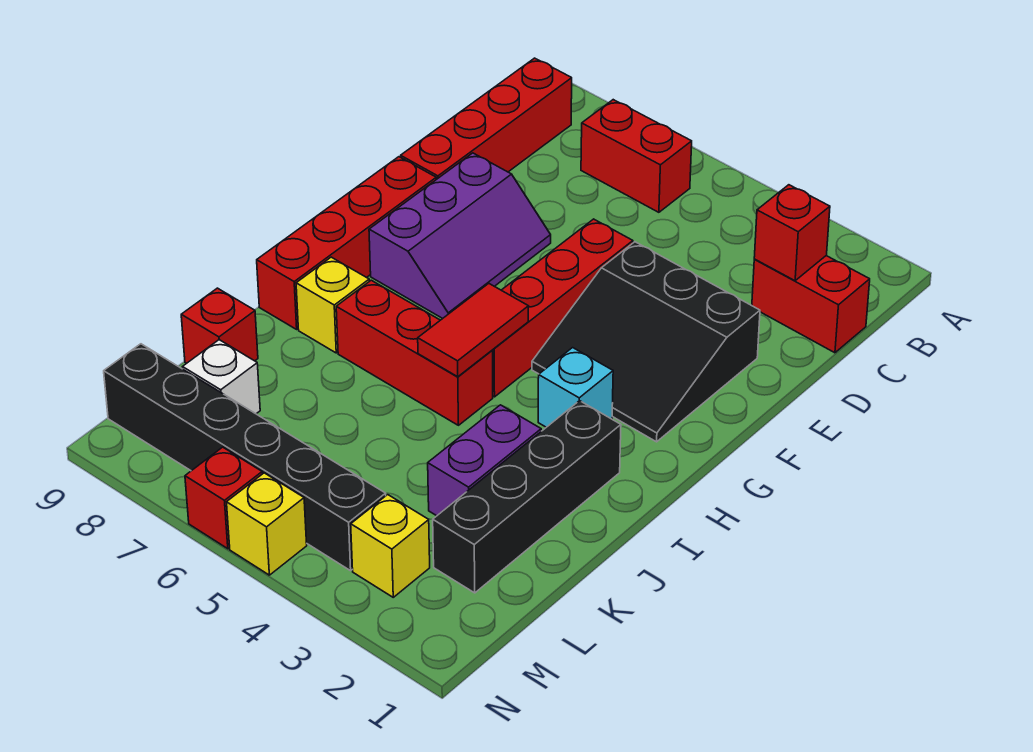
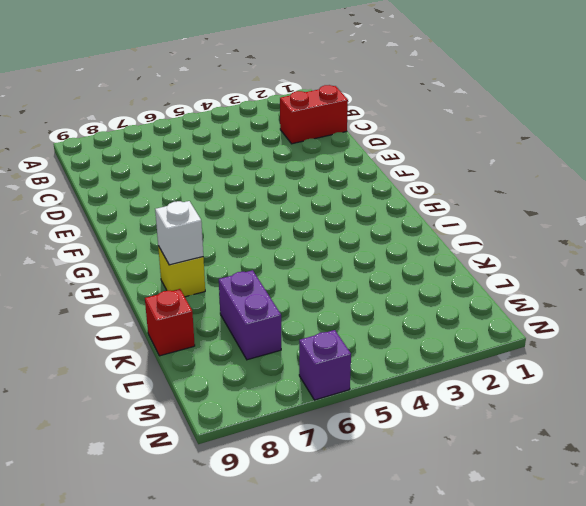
white 1x1 brick [155,201,203,265] -> white 1x1 brick moved to [183,340,260,414]
purple 1x2 brick [219,270,281,360] -> purple 1x2 brick moved to [428,405,541,516]
purple 1x1 brick [299,330,351,400] -> red 1x1 brick [185,447,262,549]
none -> red 1x2 brick [581,100,692,212]
none -> red 1x4 brick [401,58,572,179]
none -> black 3x3 slope [532,242,760,442]

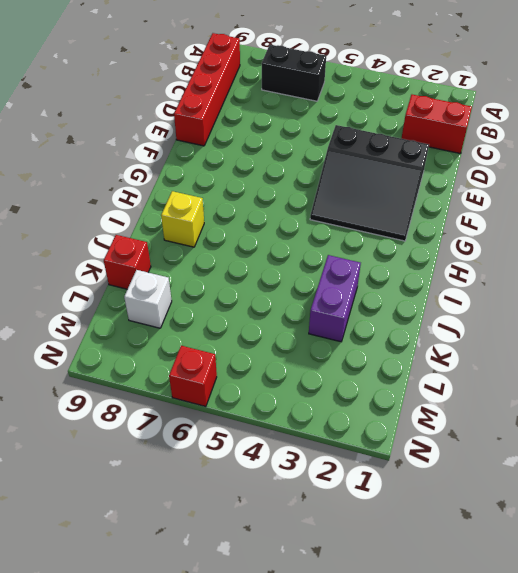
black 1x2 brick [262,45,326,101] -> red 1x2 brick [581,100,692,212]
none -> red 1x4 brick [492,219,633,397]
none -> purple 2x3 slope [369,153,551,318]
none -> red 1x4 brick [257,157,436,329]

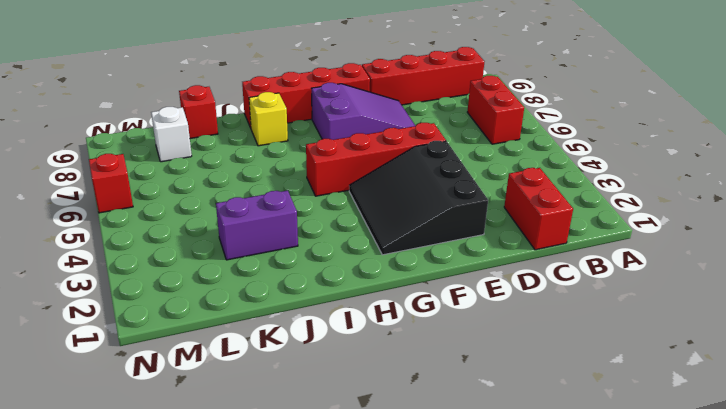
purple 2x3 slope [312,83,415,140] -> purple 2x3 slope turned to [369,153,551,318]
none -> cyan 1x1 brick [538,348,613,427]
none -> black 1x4 brick [433,401,621,593]
none -> red 1x3 brick [336,280,493,425]

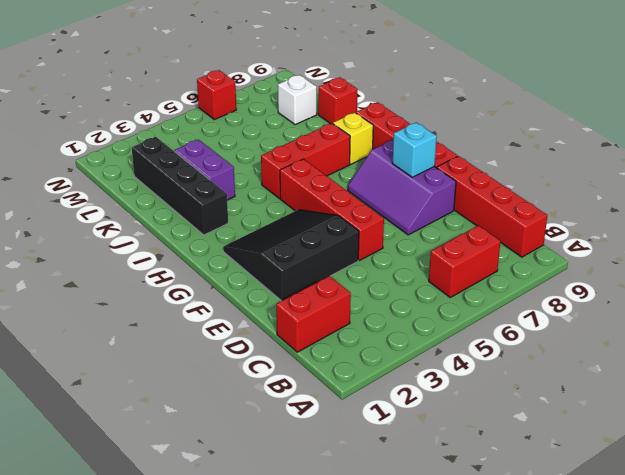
cyan 1x1 brick [392,122,437,177] -> cyan 1x1 brick moved to [538,348,613,427]
none -> yellow 1x1 brick [351,495,430,597]
none -> black 1x6 brick [104,344,386,571]
none -> yellow 1x1 brick [227,473,307,575]

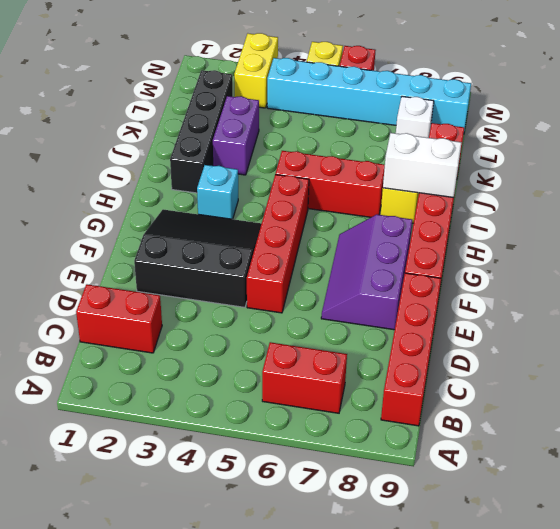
white 1x2 brick [383,133,462,198] -> none
yellow 1x2 brick [234,33,278,108] -> yellow 1x1 brick [351,495,430,597]
cyan 1x6 brick [267,58,471,131] -> black 1x6 brick [104,344,386,571]
none -> red 1x1 brick [754,185,830,281]
none -> red 1x2 tile [418,283,528,377]

